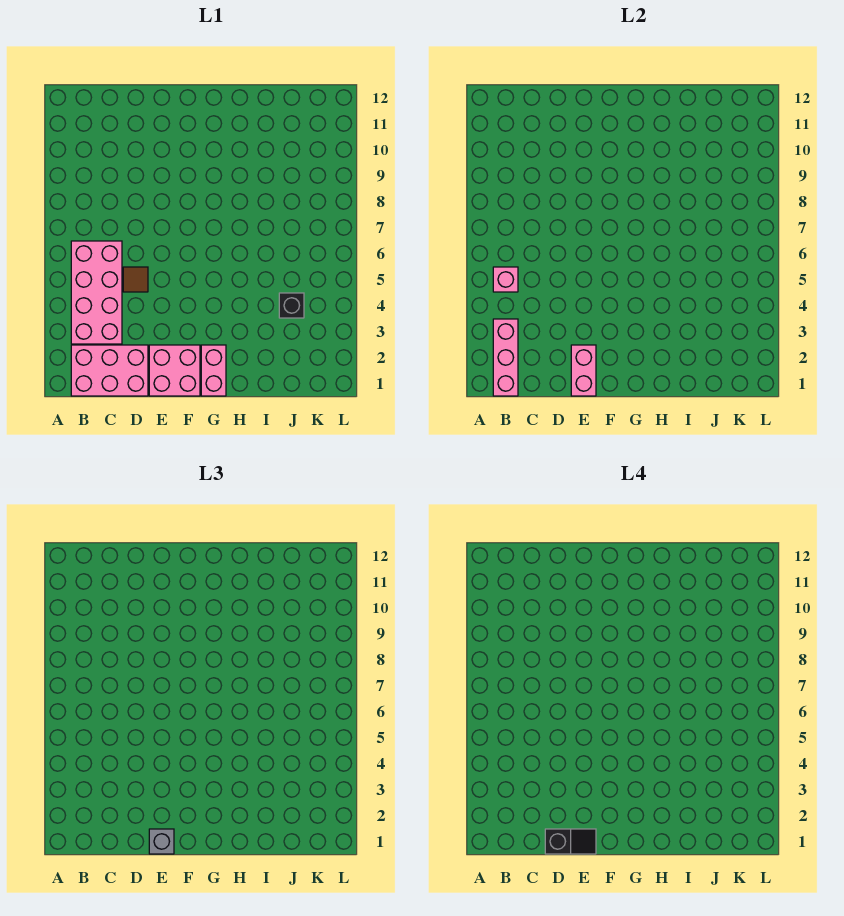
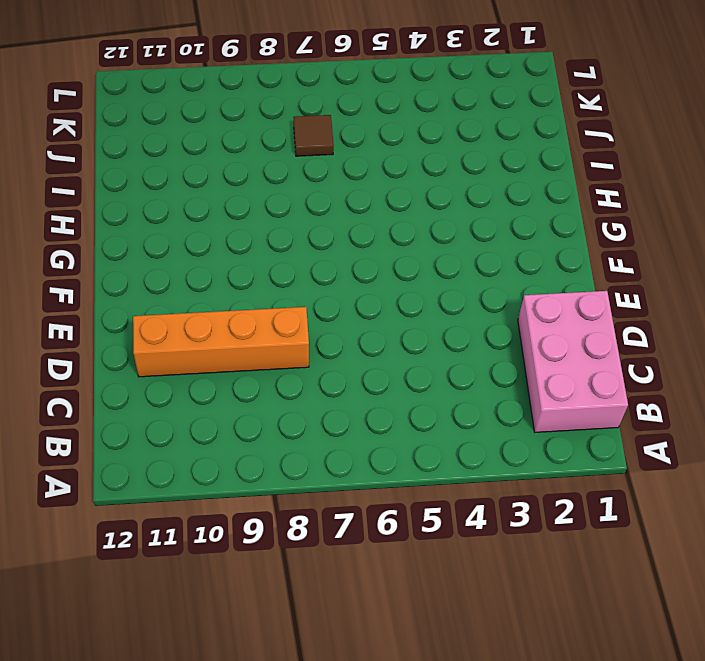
orange 1x4 brick [133,307,309,377] -> none
brown 1x1 tile [293,115,334,156] -> brown 1x1 tile moved to [123,267,148,292]
none -> pink 2x4 brick [71,241,122,344]
none -> pink 2x2 brick [149,345,200,396]

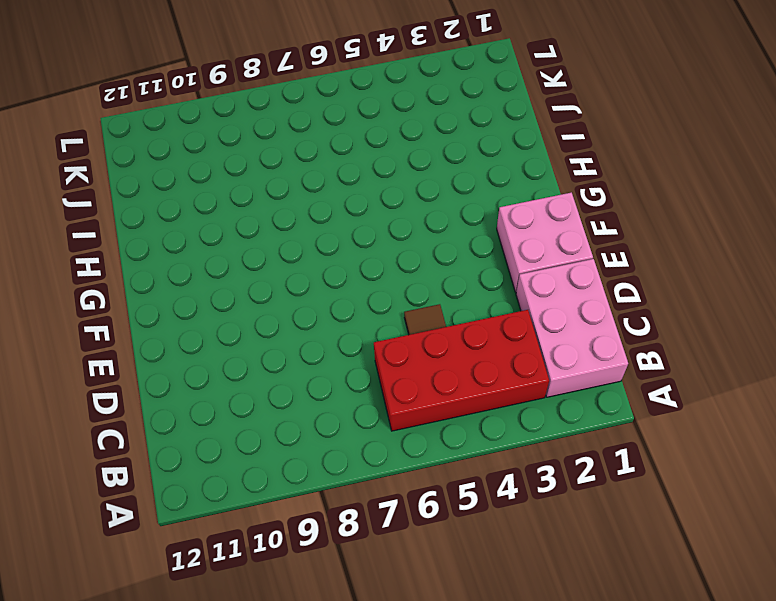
red 2x4 brick [374,310,549,431] -> pink 2x4 brick [71,241,122,344]
none -> pink 1x2 brick [201,345,226,396]
none -> black 1x1 brick [279,293,304,318]

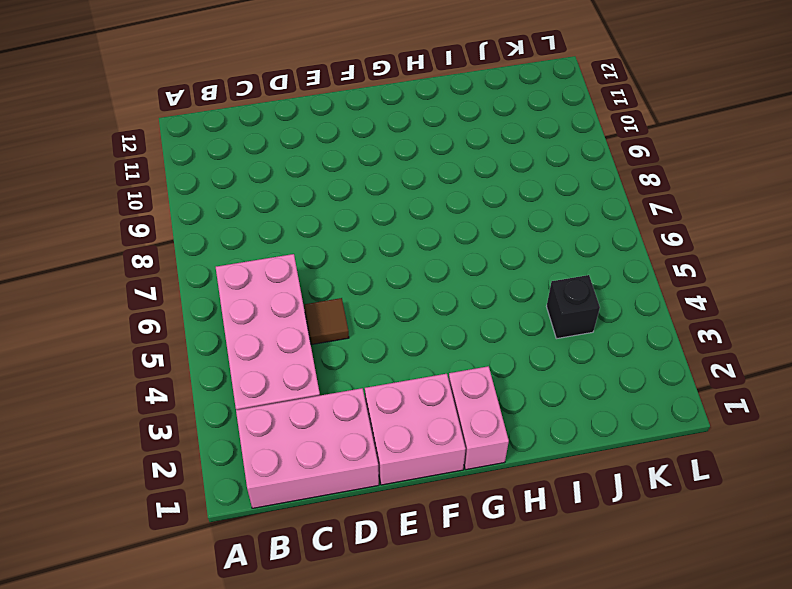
none -> pink 1x3 brick [493,319,518,396]
none -> pink 1x1 brick [493,267,518,292]

